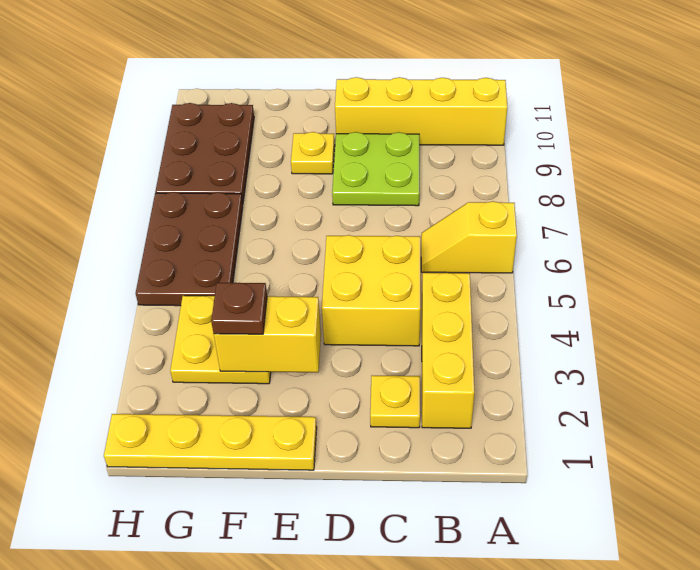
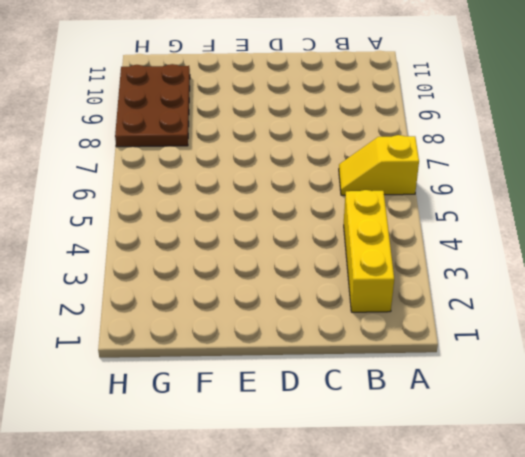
none -> yellow 1x4 brick [335,77,507,145]
none -> yellow 1x1 plate [370,375,420,428]
none -> yellow 2x2 brick [322,235,420,346]

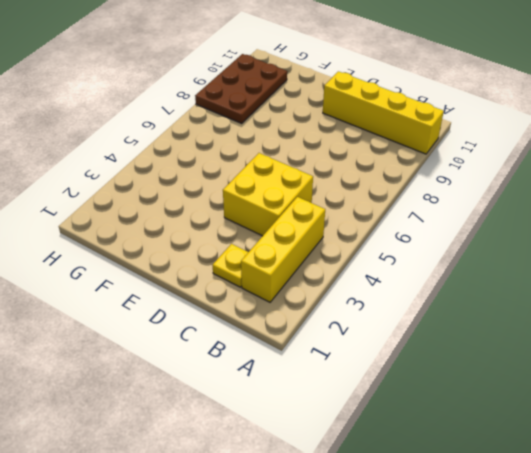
none -> yellow 1x2 slope [421,201,517,273]
none -> lime 2x2 plate [332,132,419,206]
none -> yellow 1x4 plate [104,414,317,470]

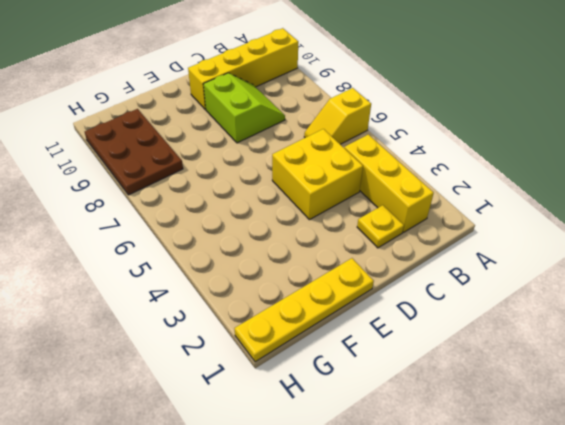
lime 2x2 slope [203,73,285,143] -> lime 2x2 plate [332,132,419,206]
none -> yellow 1x1 plate [291,132,335,174]
none -> yellow 2x2 plate [170,296,271,384]
none -> brown 2x3 plate [136,192,243,306]

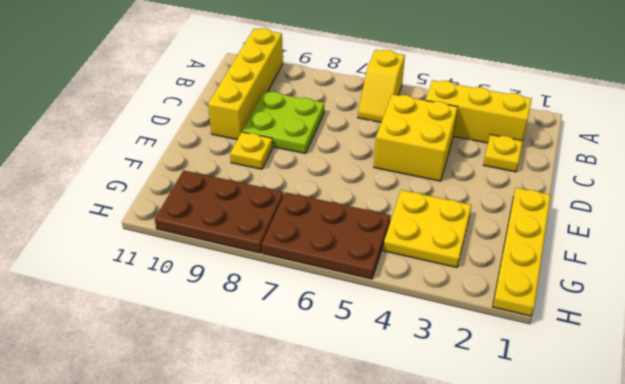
none -> yellow 1x2 brick [214,296,321,372]
none -> brown 1x1 plate [211,283,267,334]

